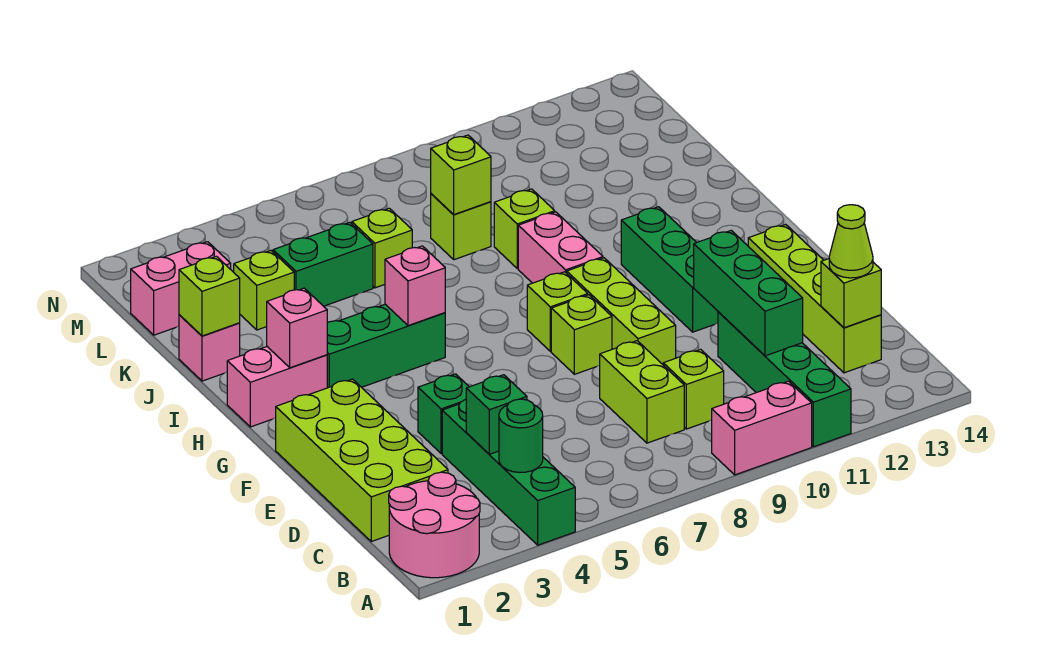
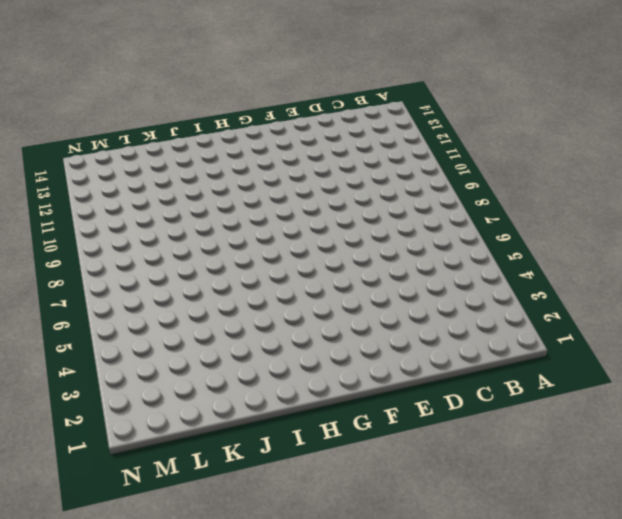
none -> pink 2x2 round brick [389,472,480,578]
none -> green 1x4 brick [442,399,575,545]
none -> pink 1x2 brick [712,381,812,475]
none -> green 1x4 brick [718,312,851,447]

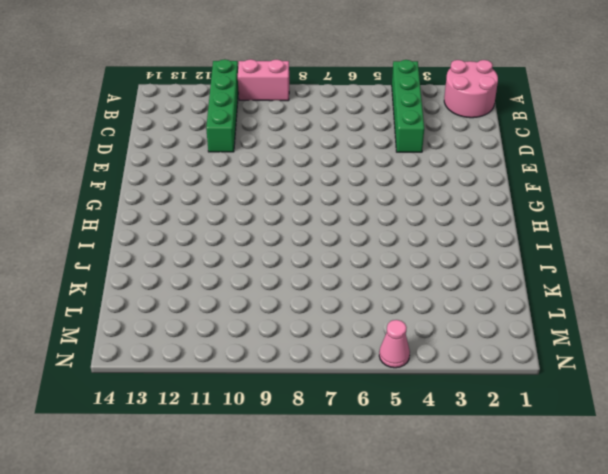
pink 1x1 cone [379,320,410,368] -> none
none -> lime 2x4 brick [276,379,448,541]
none -> lime 1x2 brick [600,341,684,443]
none -> lime 1x1 brick [663,349,724,429]
none -> lime 1x4 brick [748,225,881,373]

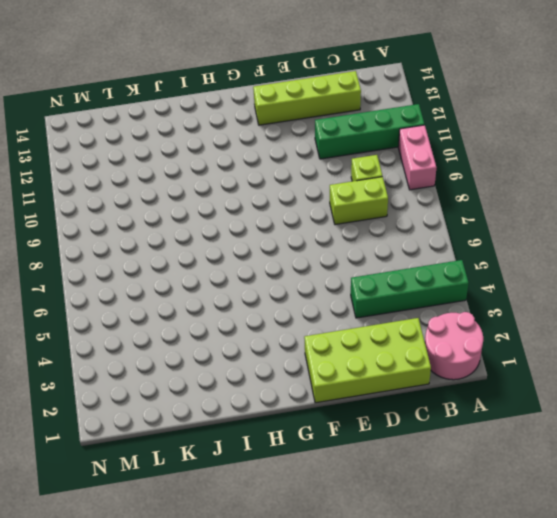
none -> green 1x1 brick [418,374,469,454]
none -> lime 1x3 brick [567,258,676,364]
none -> lime 1x1 brick [551,295,612,374]
none -> green 1x3 brick [621,207,718,332]

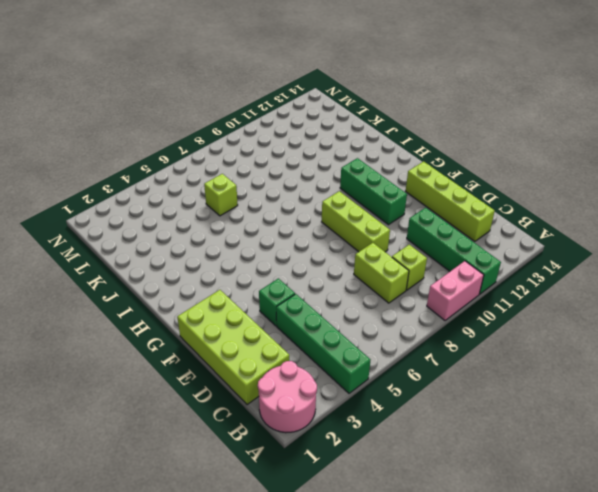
none -> lime 1x1 brick [551,295,612,374]
none -> lime 1x1 brick [527,272,588,351]
none -> pink 1x2 brick [227,347,327,427]
none -> green 1x3 brick [327,304,445,388]

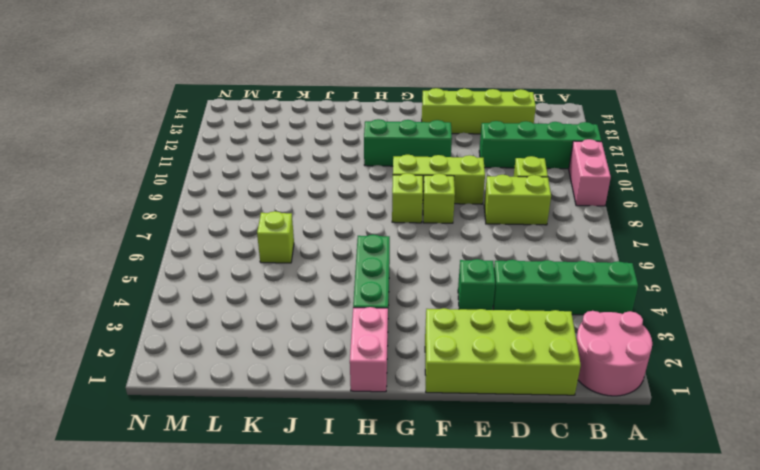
none -> pink 1x2 brick [518,212,603,283]
none -> pink 1x1 brick [179,315,240,381]
none -> lime 1x1 brick [494,189,555,269]
none -> lime 1x1 brick [234,251,294,330]

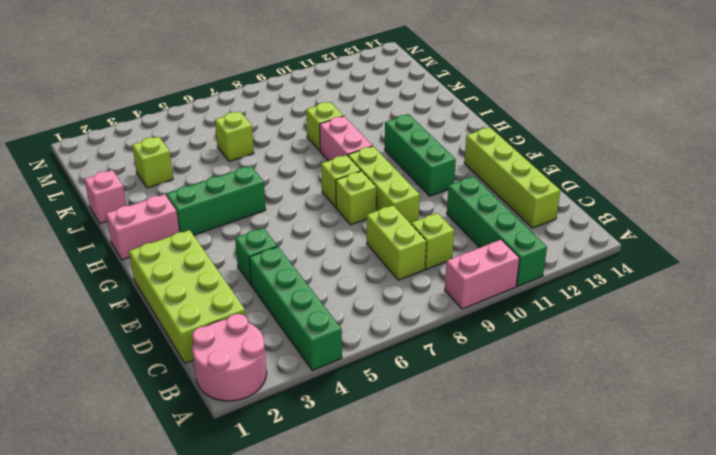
none -> green 1x2 brick [273,222,373,306]
none -> lime 1x1 brick [431,194,491,260]
none -> pink 1x2 brick [131,242,231,335]
none -> green 1x1 round brick [499,399,543,472]

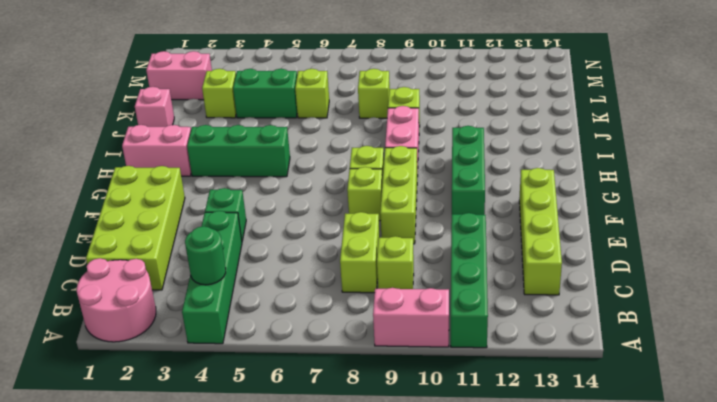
none -> green 1x1 brick [466,375,527,454]
none -> green 1x3 brick [694,230,803,356]
none -> lime 1x1 brick [821,259,881,328]
none -> pink 1x1 brick [267,288,327,368]

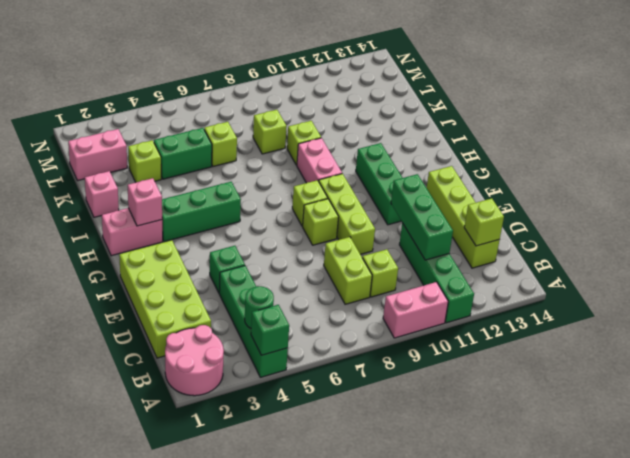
green 1x1 brick [251,305,289,355] -> green 1x1 brick moved to [466,375,527,454]
none -> pink 1x1 brick [385,246,445,326]
none -> lime 1x1 brick [179,256,240,336]
none -> lime 1x1 brick [431,135,491,215]
none -> lime 1x1 cone [829,205,873,278]

